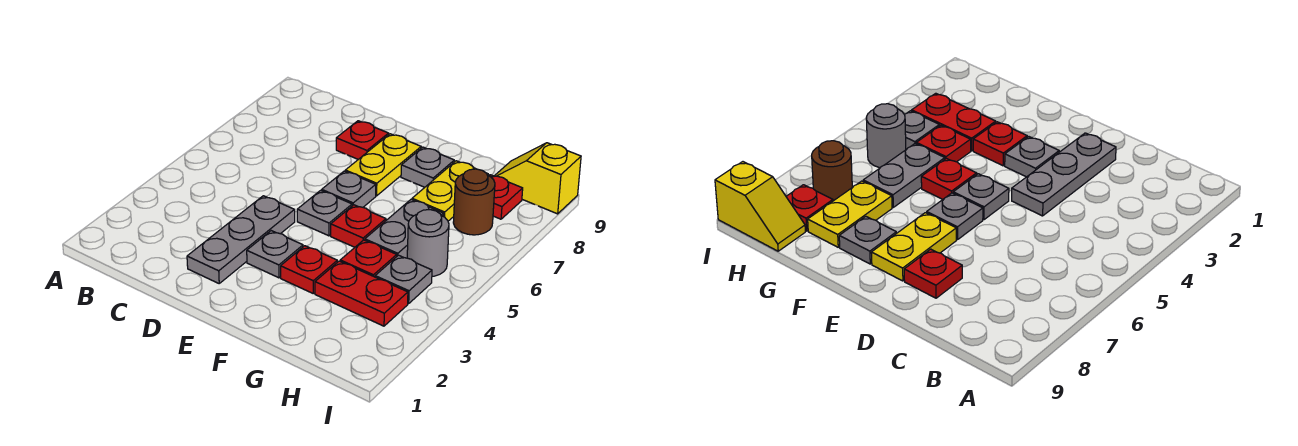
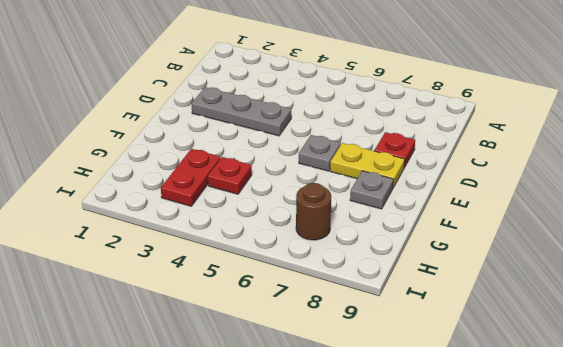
none -> grey 1x1 plate [247,231,303,278]
none -> grey 1x1 plate [297,190,352,236]
none -> red 1x1 plate [281,246,337,293]

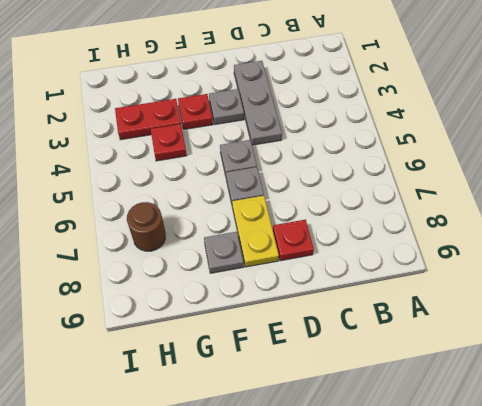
none -> red 1x1 plate [331,205,386,247]
none -> grey 1x2 plate [365,199,444,258]
none -> yellow 1x2 plate [412,161,488,221]

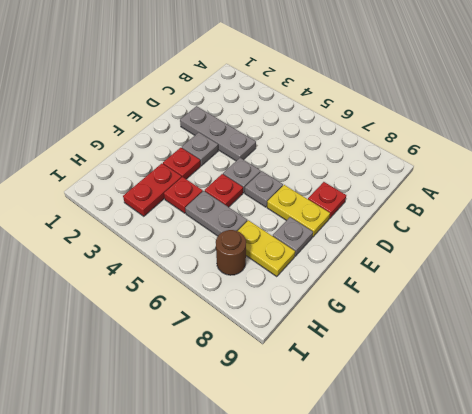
none -> grey 1x1 plate [375,255,432,304]
none -> grey 1x1 round brick [407,210,449,276]
none -> red 1x1 plate [489,175,523,219]

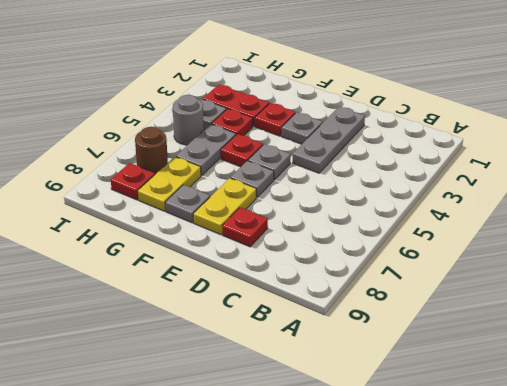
none -> yellow 1x2 slope [495,143,581,214]

